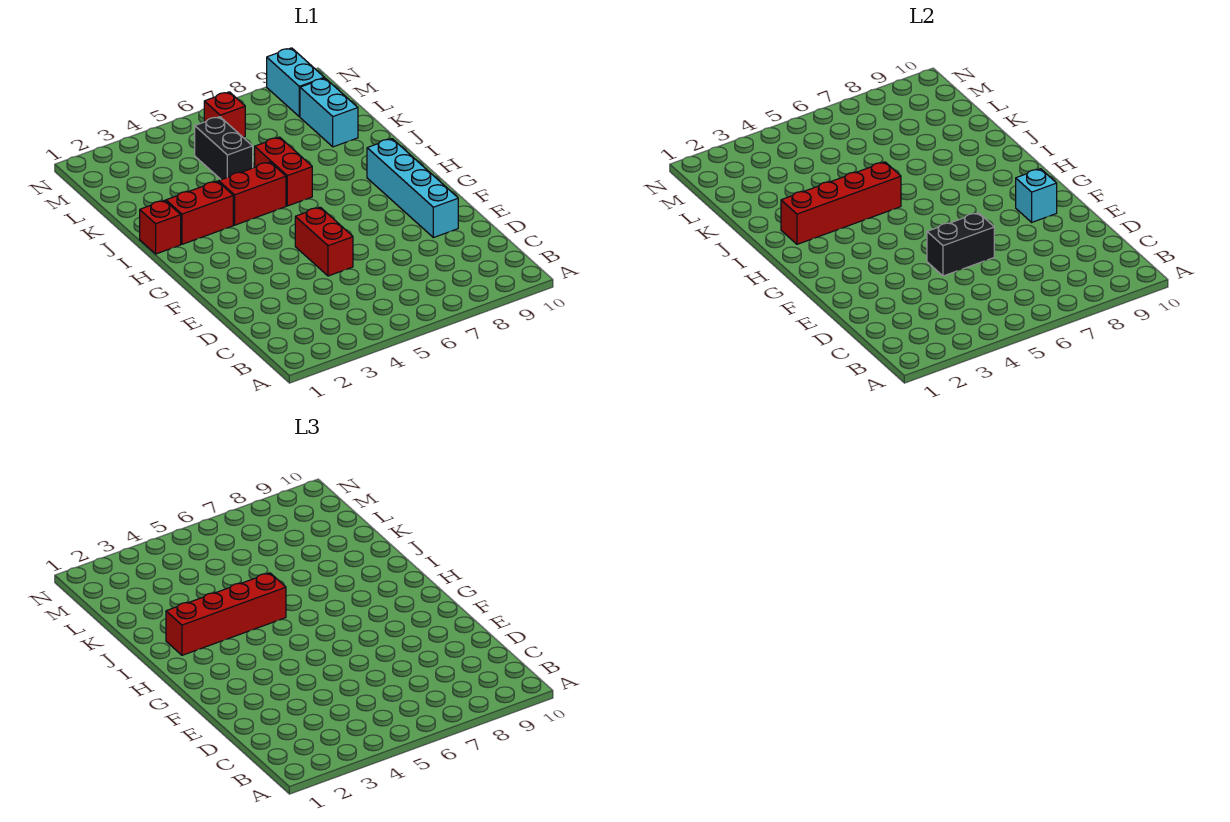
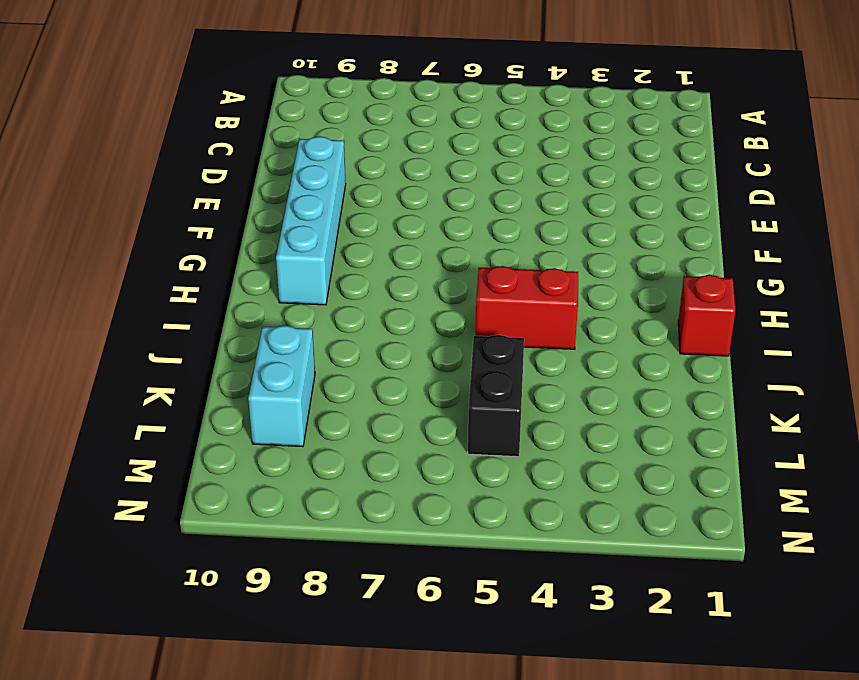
none -> red 1x2 brick [295,207,353,276]
none -> red 1x2 brick [166,181,233,244]
none -> red 1x2 brick [255,137,312,206]

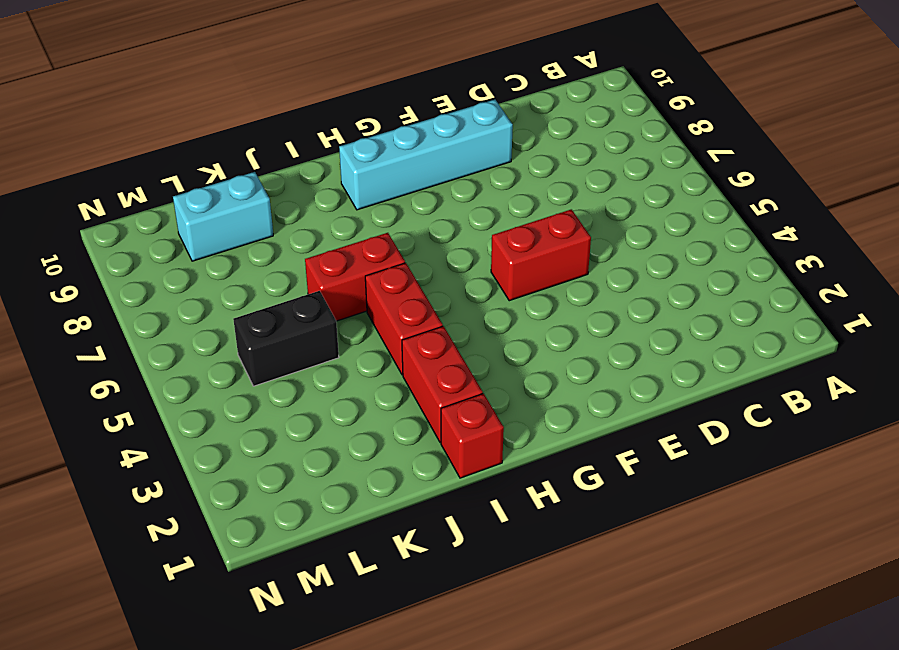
none -> red 1x1 brick [204,92,245,137]
none -> cyan 1x2 brick [267,48,324,117]
none -> black 1x2 brick [927,213,994,276]

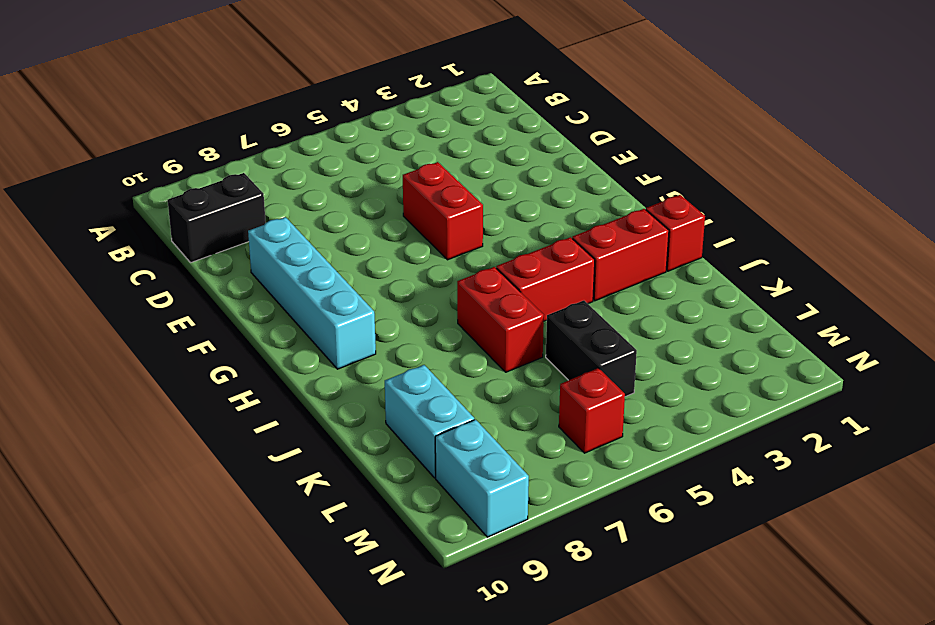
black 1x2 brick [168,173,266,263] -> black 1x2 brick moved to [927,213,994,276]
none -> cyan 1x1 brick [1016,169,1057,222]
none -> red 1x4 brick [781,162,901,244]
none -> red 1x4 brick [166,573,286,655]

